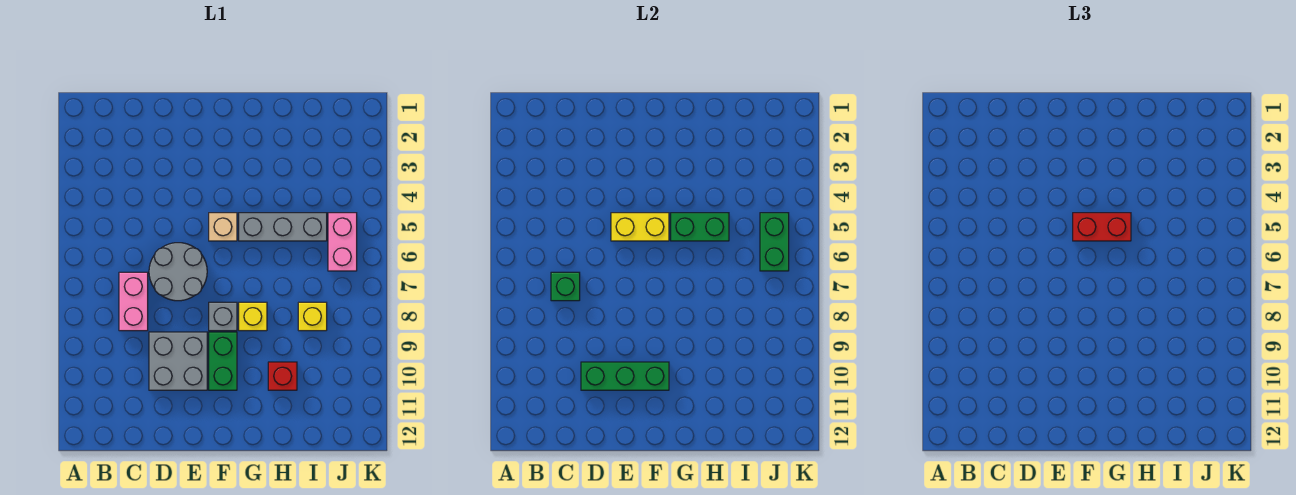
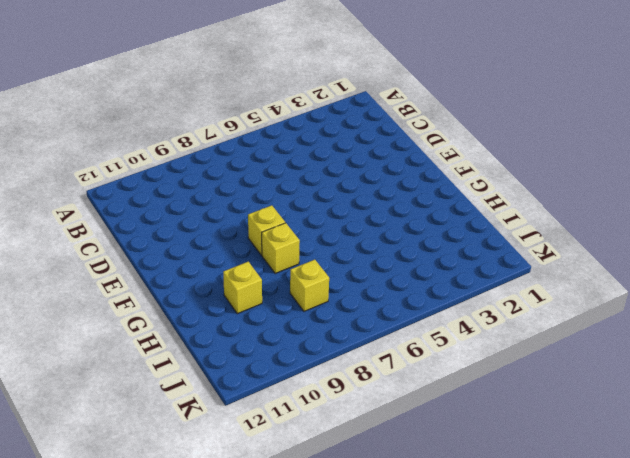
yellow 1x1 brick [248,205,285,255] -> grey 1x1 brick [209,302,237,331]
yellow 1x1 brick [223,262,262,314] -> red 1x1 brick [268,362,297,390]
none -> pink 1x2 brick [119,272,148,331]
none -> grey 2x2 round brick [149,243,207,301]
none -> grey 2x2 brick [149,332,207,390]

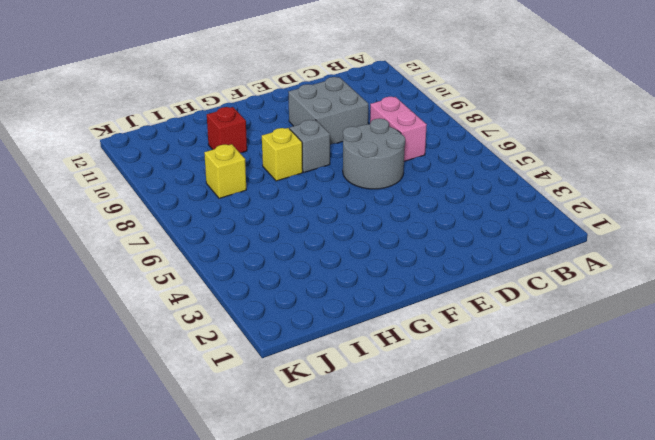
none -> tan 1x1 brick [209,213,237,241]
none -> green 1x2 brick [209,332,237,390]
none -> grey 1x3 brick [239,213,327,241]

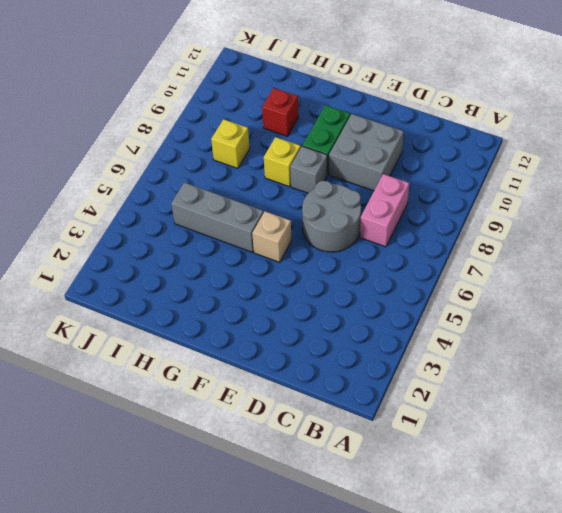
none -> pink 1x2 brick [328,213,357,271]
none -> green 1x1 brick [551,272,580,301]
none -> green 1x3 brick [581,362,669,390]

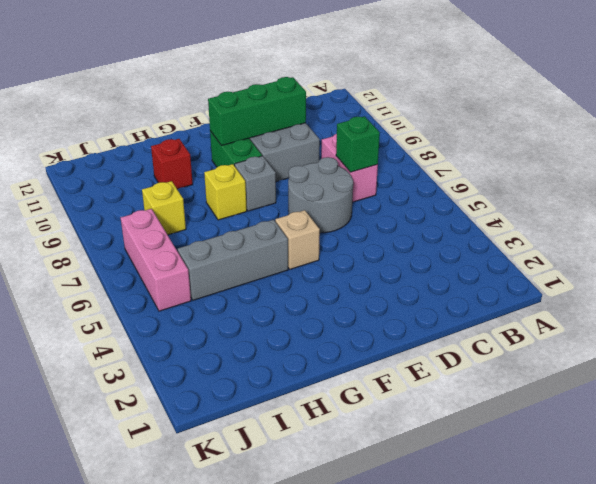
pink 1x3 brick [121,209,191,311] -> pink 1x2 brick [328,213,357,271]
none -> yellow 1x2 brick [611,213,669,241]
none -> green 1x2 brick [671,213,729,241]
none -> green 1x2 brick [760,213,789,271]

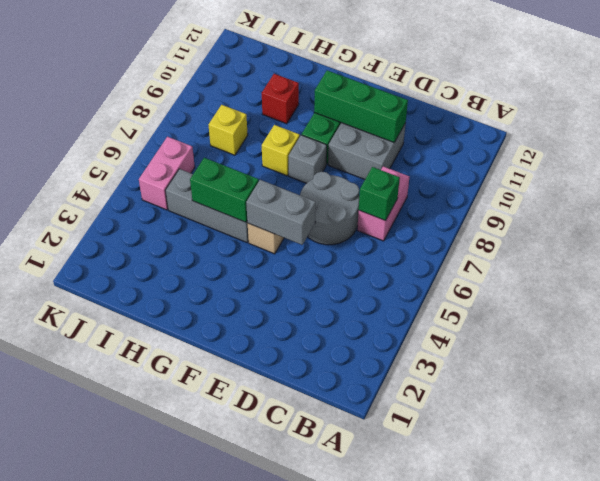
grey 1x2 brick [246,180,316,245] -> yellow 1x2 brick [611,213,669,241]
none -> green 1x2 brick [760,213,789,271]
none -> red 1x2 brick [1073,213,1131,241]

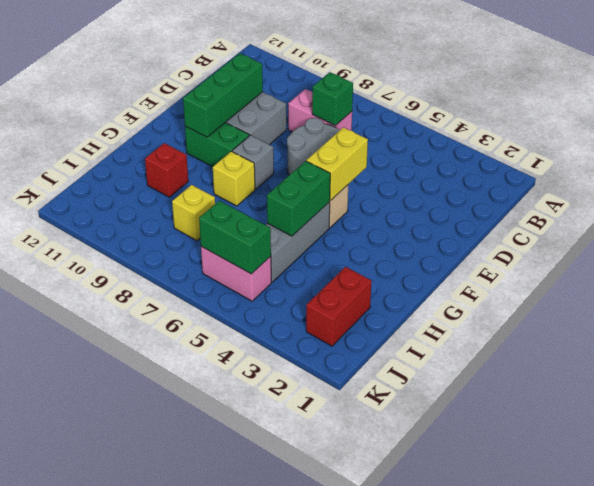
red 1x2 brick [306,267,371,346] -> red 1x2 brick moved to [1073,213,1131,241]

